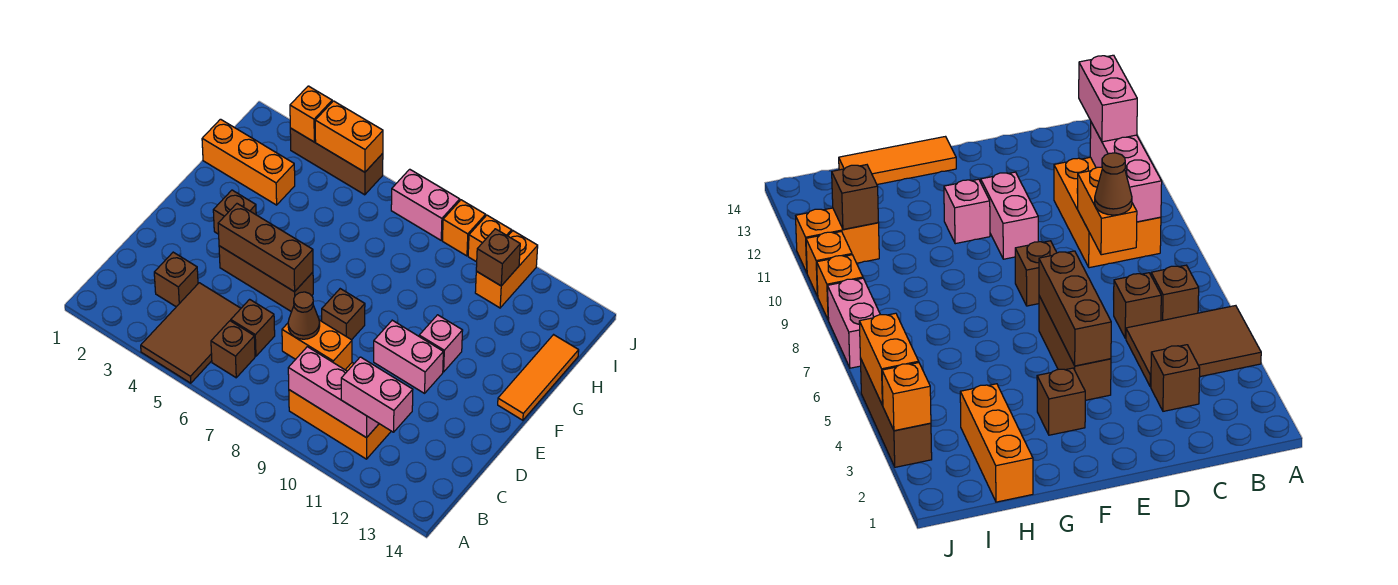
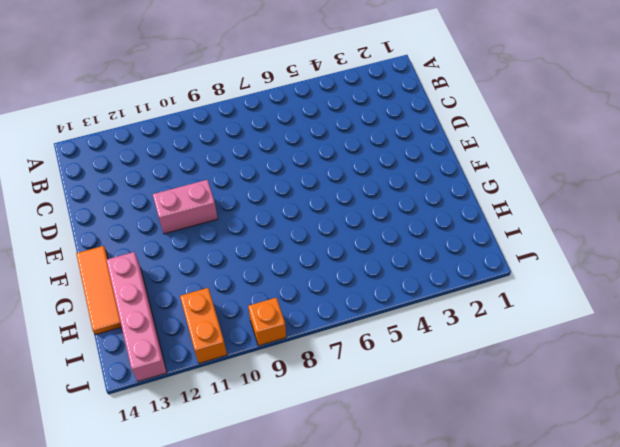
pink 1x4 brick [106,252,167,382] -> none
none -> brown 2x3 tile [141,283,241,383]
none -> brown 1x1 brick [211,321,255,378]
none -> orange 2x3 brick [289,363,391,459]

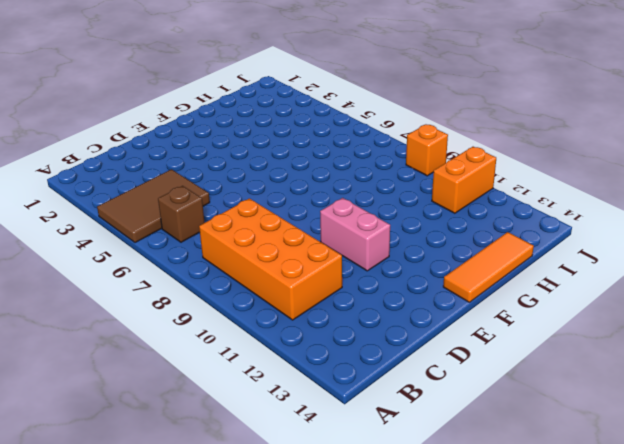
orange 2x4 brick [199,198,342,320] -> orange 2x3 brick [289,363,391,459]
none -> brown 1x1 brick [154,252,198,307]
none -> brown 1x1 brick [231,299,275,356]
none -> brown 1x3 brick [219,246,313,312]

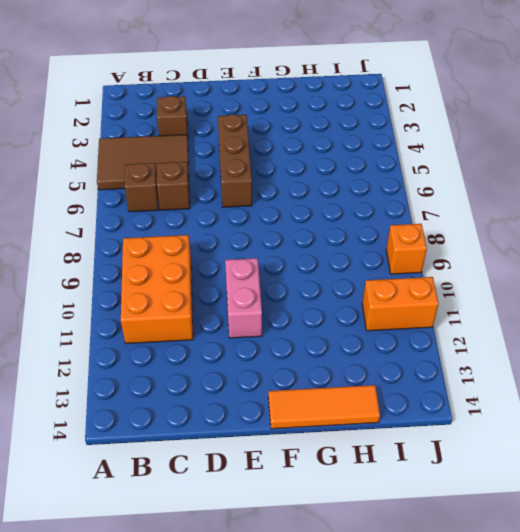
none -> brown 1x1 brick [322,289,365,340]
none -> brown 1x1 brick [213,190,256,234]
none -> pink 1x1 brick [419,315,463,372]

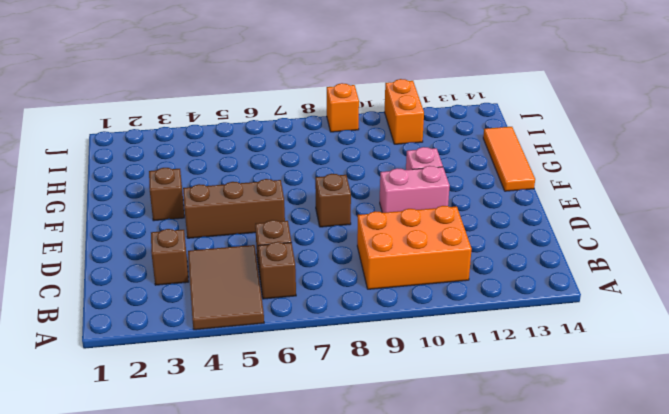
none -> orange 1x3 brick [202,119,295,205]
none -> brown 1x3 brick [290,128,383,195]
none -> pink 1x2 brick [391,169,460,240]

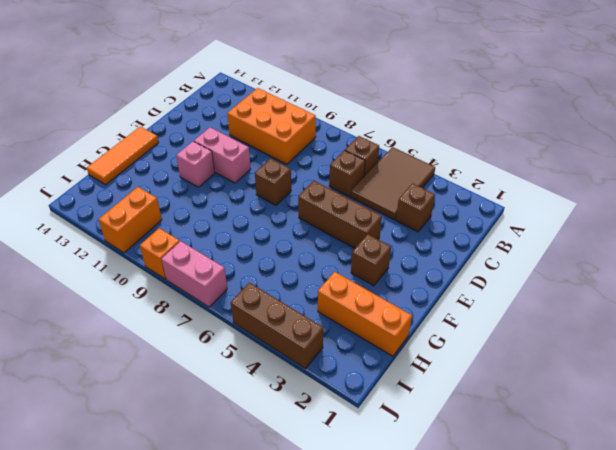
none -> orange 1x1 brick [468,215,512,262]
none -> pink 1x3 brick [288,347,379,438]
none -> orange 1x2 brick [282,320,352,370]

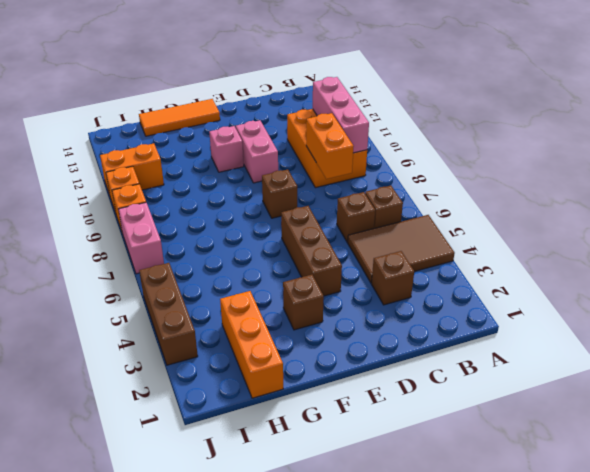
none -> brown 1x3 brick [218,204,313,292]
none -> brown 1x1 brick [476,229,520,286]
none -> orange 1x1 brick [290,86,332,142]

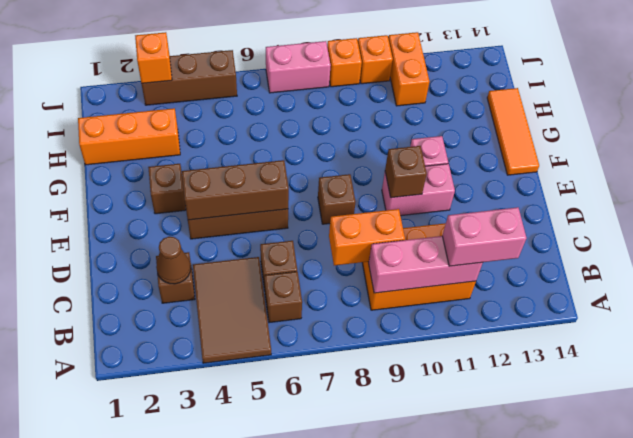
brown 1x1 cone [156,237,191,284] -> brown 1x1 cone moved to [288,292,320,339]
brown 1x1 brick [385,146,427,198] -> brown 1x1 brick moved to [476,229,520,286]
none -> orange 1x2 brick [315,101,383,172]

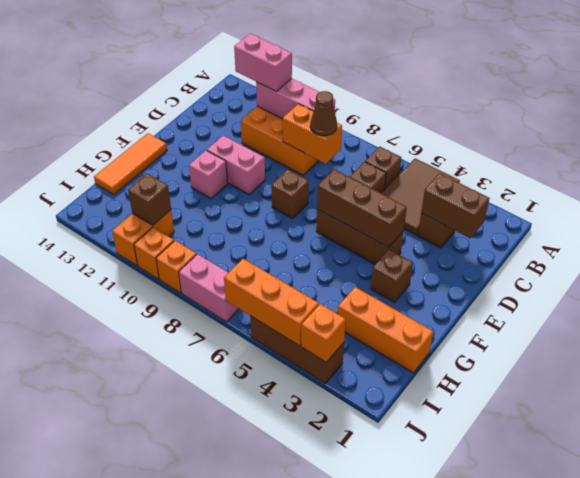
brown 1x2 brick [421,173,490,238] -> none
orange 1x3 brick [224,259,319,346] -> orange 1x2 brick [315,101,383,172]

